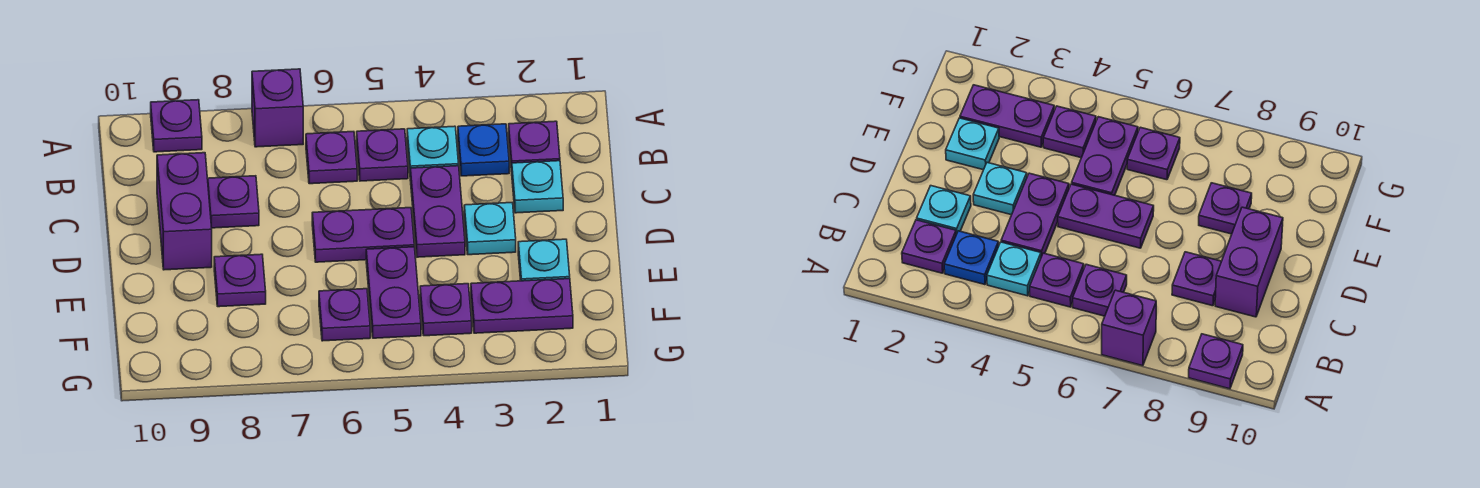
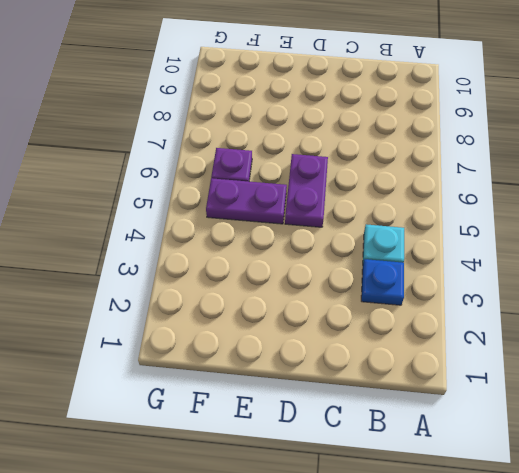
none -> purple 1x1 brick [252,69,303,147]
none -> purple 1x1 plate [151,100,202,152]
none -> purple 1x1 plate [509,121,560,171]

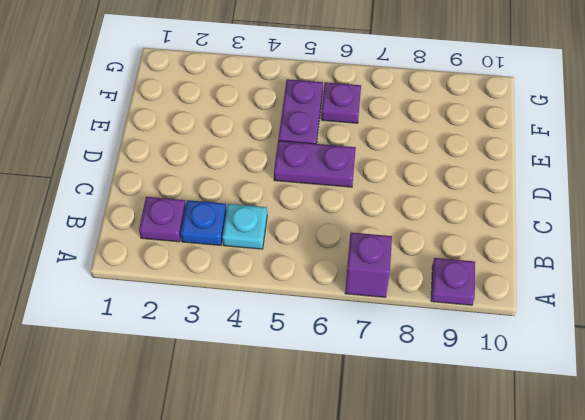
none -> purple 1x1 plate [357,129,408,181]
none -> purple 1x1 plate [306,132,357,184]
none -> cyan 1x1 plate [512,161,563,213]

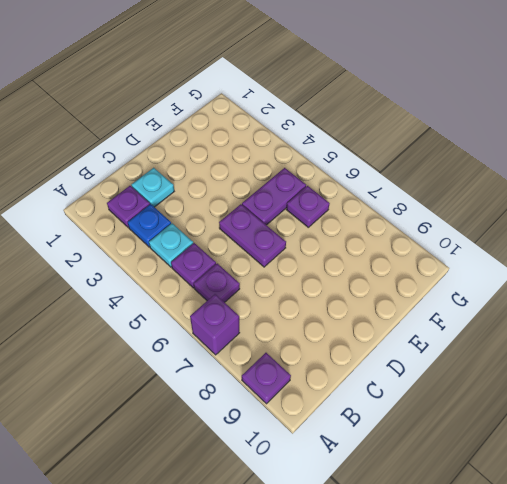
none -> purple 1x2 plate [410,166,465,257]
none -> purple 1x1 plate [208,176,259,228]
none -> purple 1x2 brick [157,153,212,270]

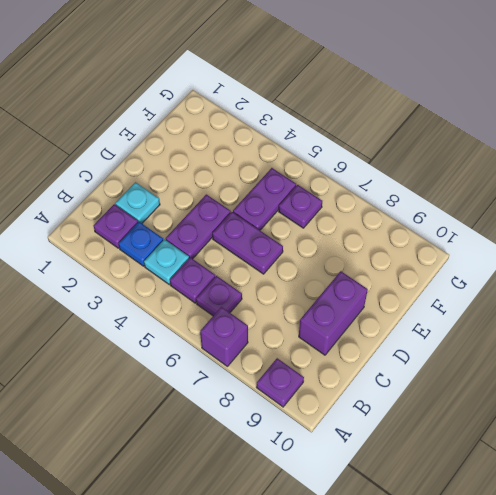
none -> purple 1x1 plate [208,176,259,228]
none -> cyan 1x1 plate [464,203,516,255]
none -> cyan 1x1 plate [518,239,570,281]

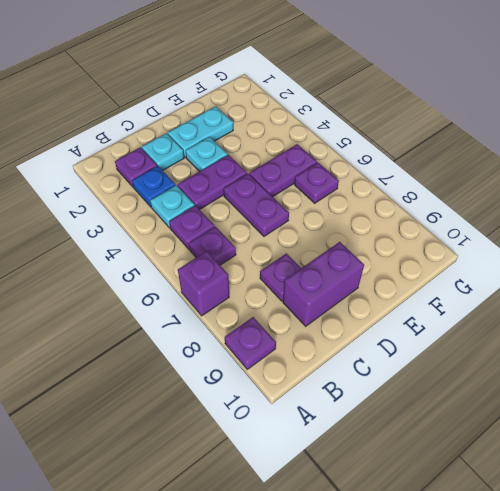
cyan 1x2 plate [168,106,233,157] -> cyan 1x1 plate [518,239,570,281]
none -> purple 1x1 plate [214,254,266,307]
none -> purple 1x2 plate [471,279,573,333]
none -> purple 1x1 plate [420,284,472,336]

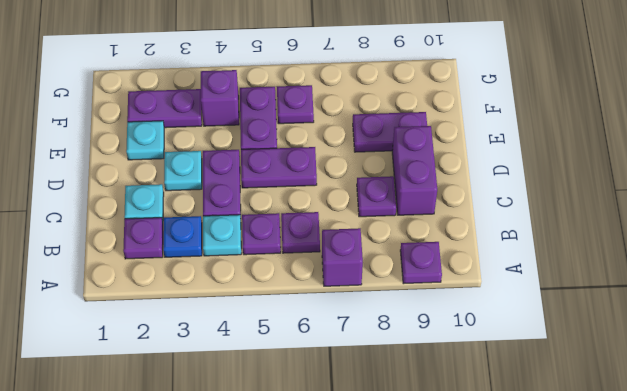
purple 1x2 plate [353,112,427,152] -> purple 1x1 plate [214,254,266,307]
purple 1x1 brick [201,70,239,126] -> purple 1x1 plate [420,284,472,336]

